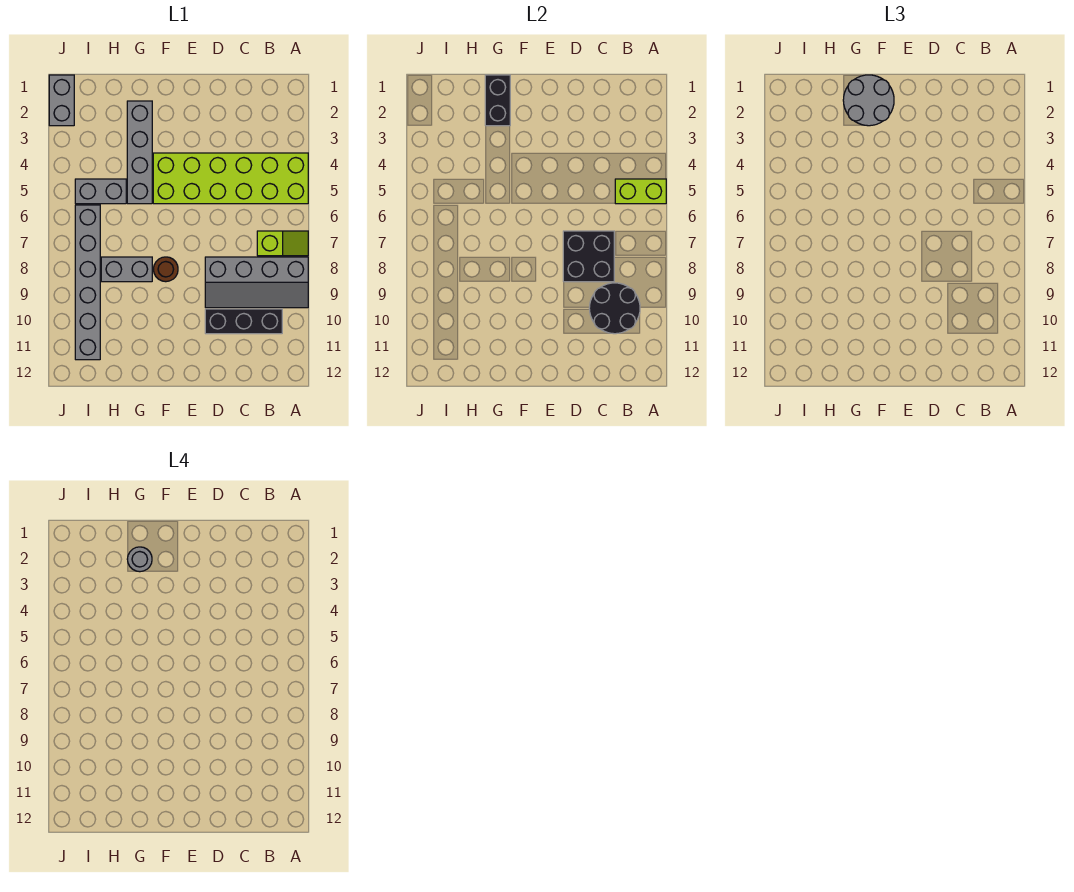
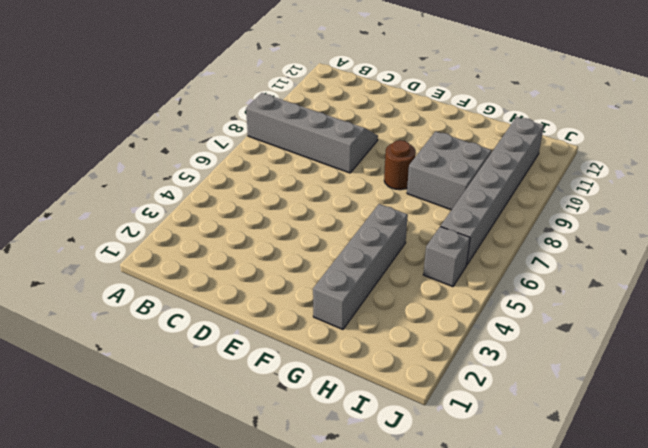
grey 2x2 brick [407,131,492,210] -> grey 1x2 brick [101,257,152,282]
grey 1x1 brick [423,226,470,287] -> grey 1x2 brick [75,179,126,204]
none -> lime 2x6 brick [153,153,308,204]
none -> lime 1x2 slope [257,231,308,256]
none -> black 1x3 brick [205,309,282,334]

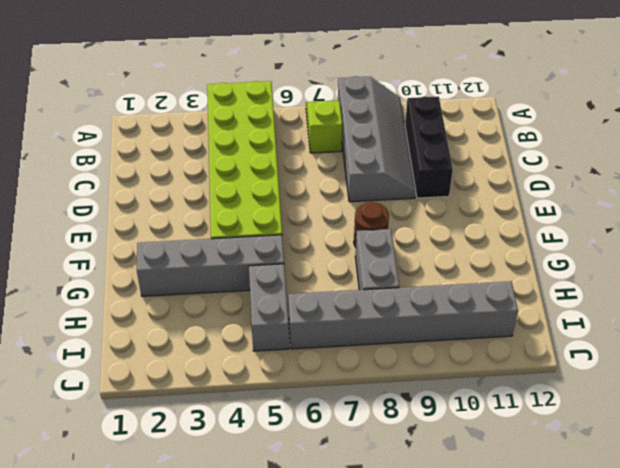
none -> grey 1x2 brick [49,75,74,126]
none -> lime 1x2 brick [615,179,666,204]
none -> black 2x2 round brick [589,283,640,334]

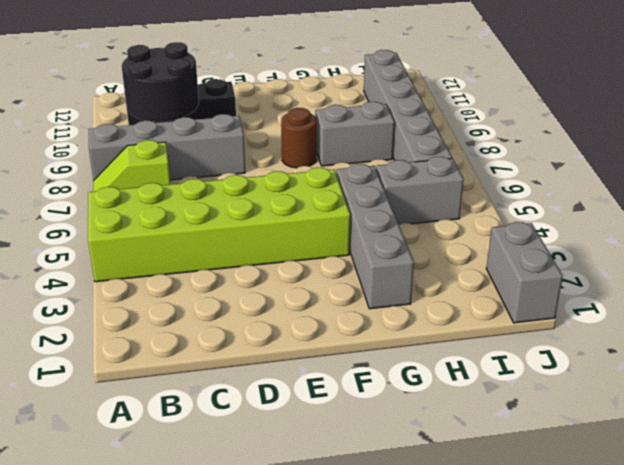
none -> lime 1x2 brick [615,179,666,204]
none -> black 2x2 brick [563,231,614,282]
none -> black 1x2 brick [485,75,510,126]

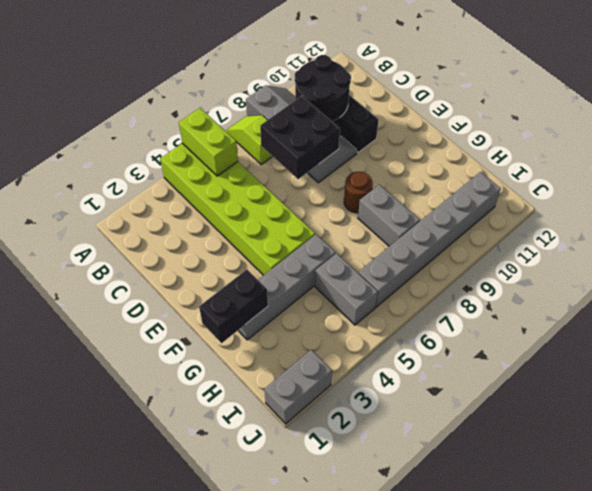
none -> grey 2x2 round brick [843,75,894,126]
none -> grey 1x1 round brick [127,547,152,572]

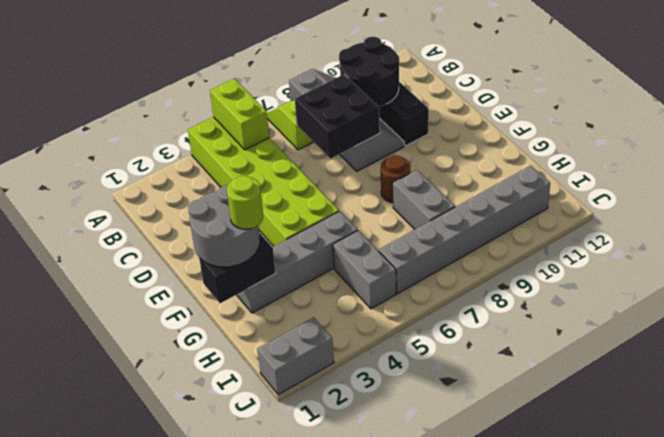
lime 1x1 round brick [227,176,263,229] -> grey 1x1 round brick [127,547,152,572]

